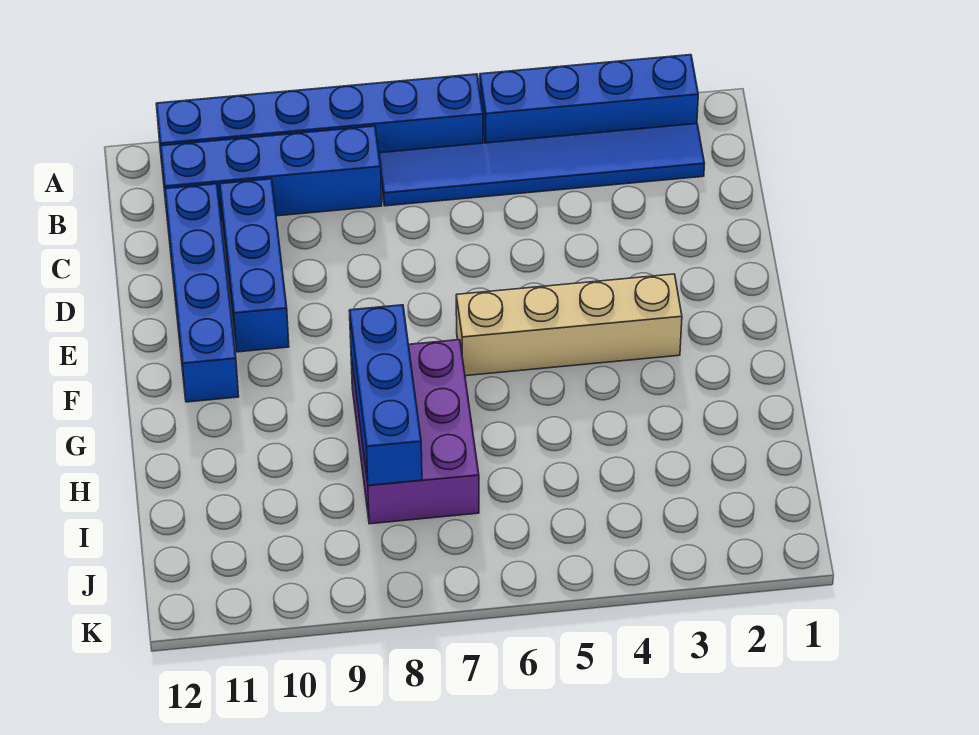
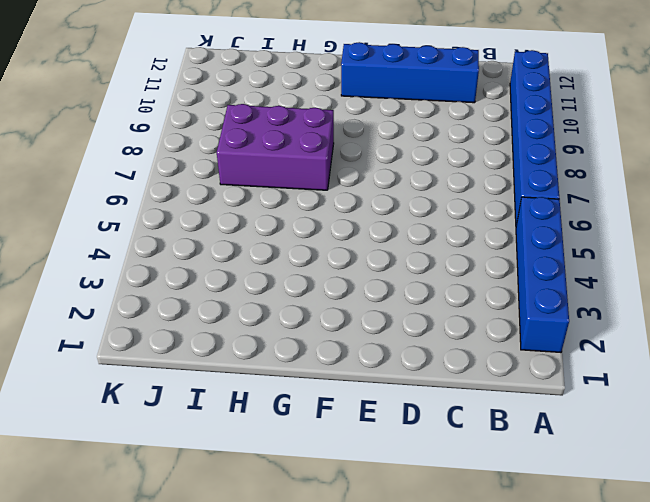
none -> blue 1x6 tile [379,123,704,206]
none -> blue 1x4 brick [161,126,382,221]

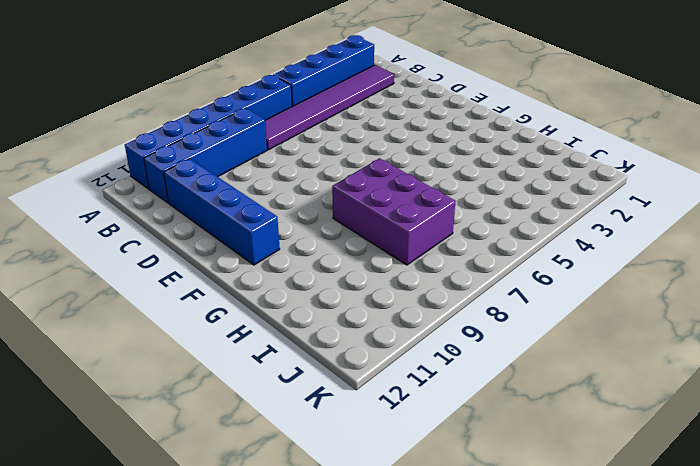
purple 1x6 tile [265,65,394,150] -> blue 1x6 tile [379,123,704,206]
none -> blue 1x3 brick [220,179,289,352]
none -> tan 1x4 brick [456,274,682,376]

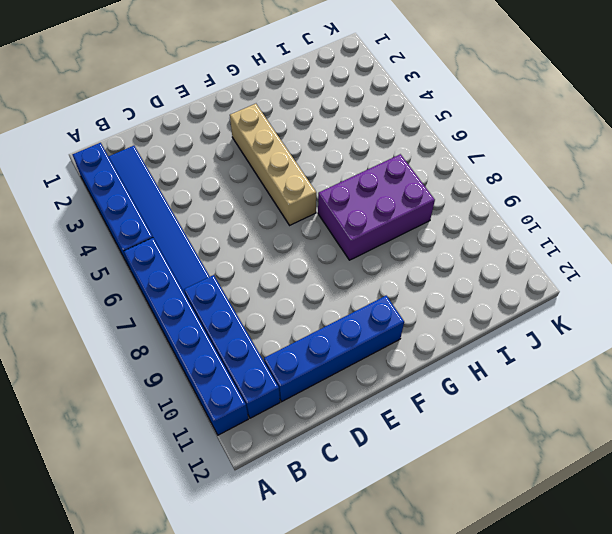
none -> blue 1x3 brick [220,179,289,352]
none -> blue 1x3 brick [349,305,422,485]

